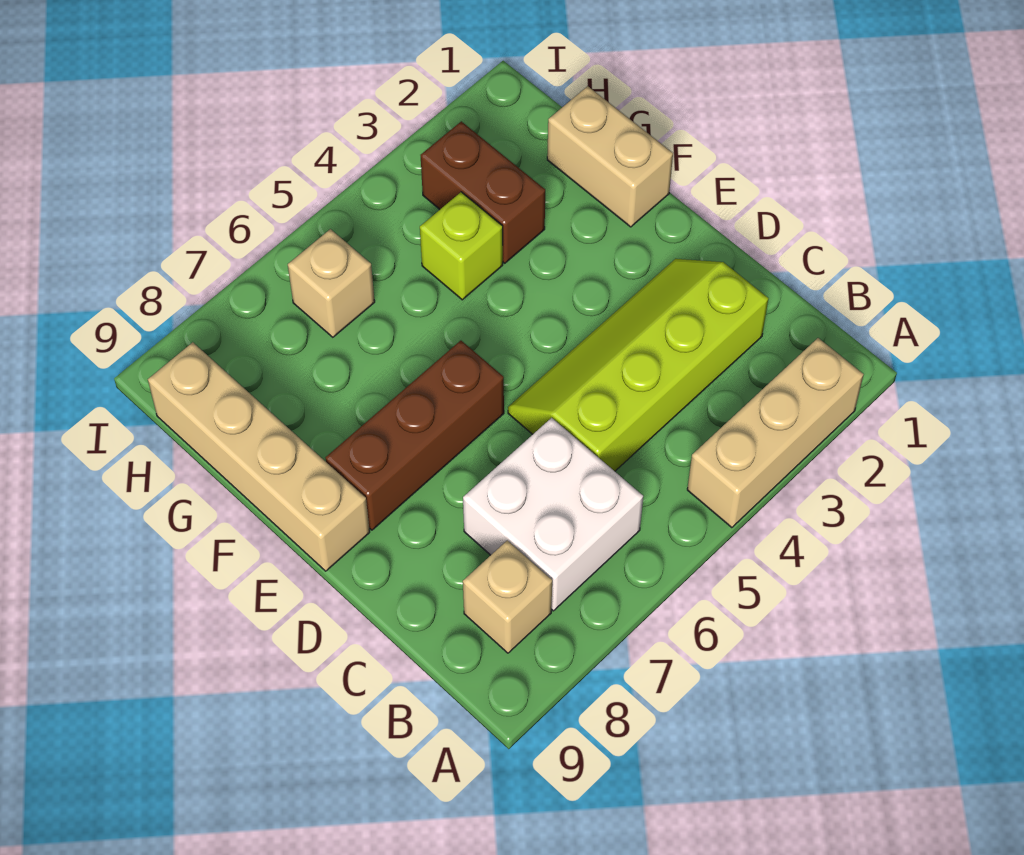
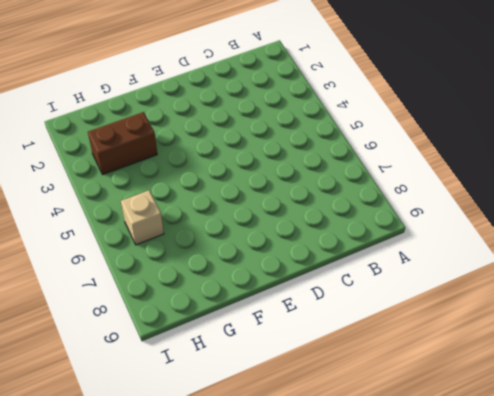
none -> tan 1x3 brick [687,338,864,528]
none -> white 2x2 brick [463,418,643,611]

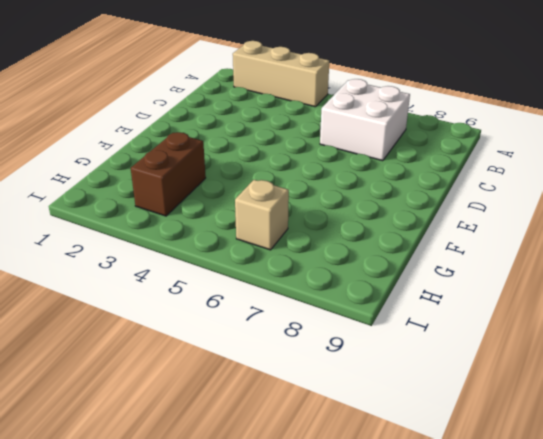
none -> tan 1x1 brick [463,540,552,653]
none -> lime 2x4 slope [508,259,768,471]

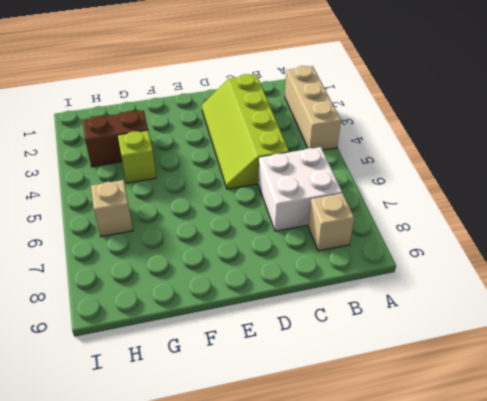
none -> brown 1x3 brick [326,341,504,530]
none -> tan 1x4 brick [148,342,370,571]

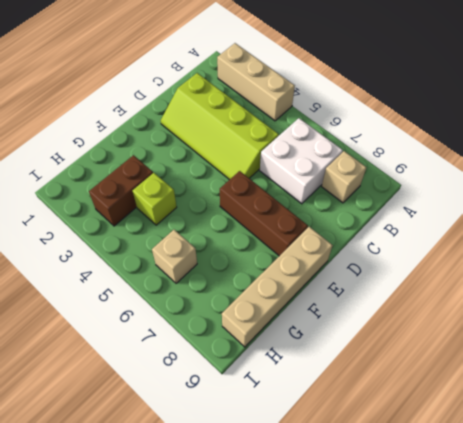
none -> tan 1x2 brick [547,86,673,227]

